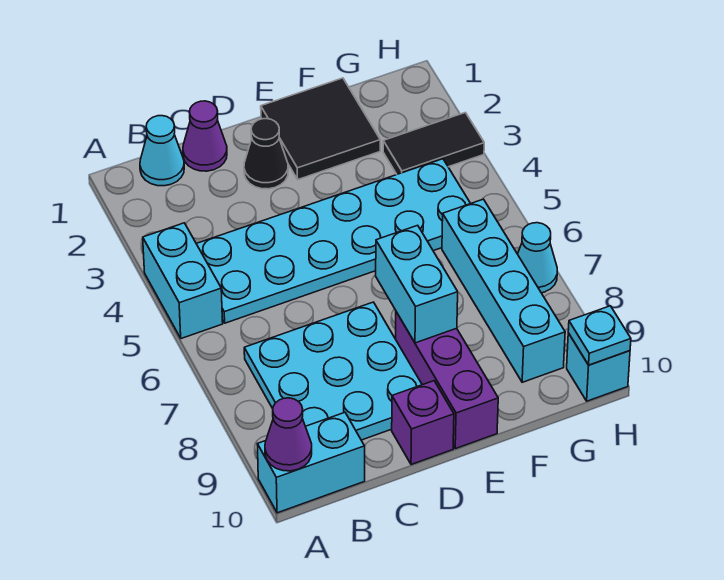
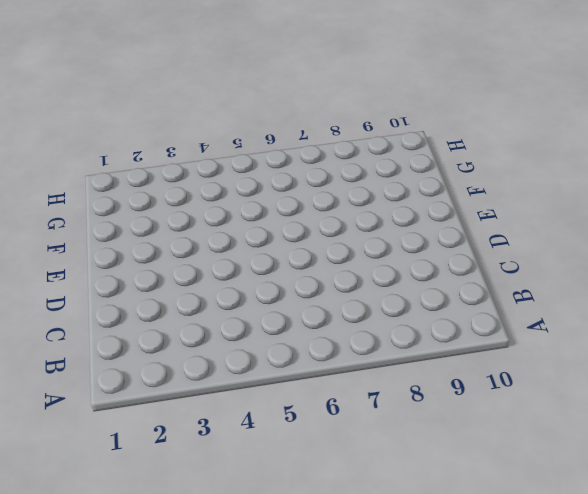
none -> cyan 1x2 brick [143,223,223,339]
none -> cyan 1x2 brick [257,412,365,513]
none -> cyan 1x1 cone [140,116,184,186]

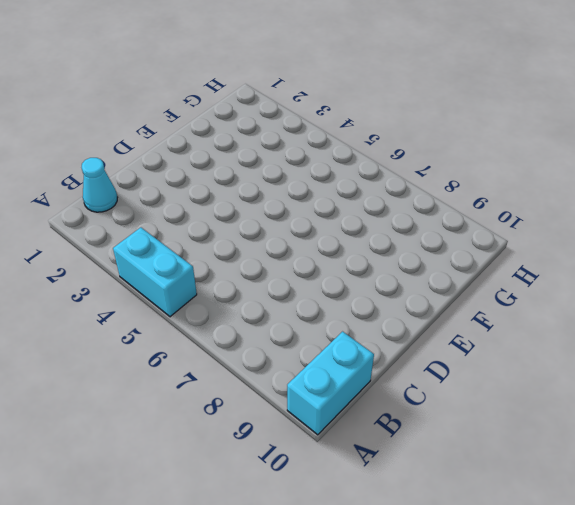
none -> cyan 2x6 plate [196,159,471,323]
none -> cyan 3x3 plate [244,302,422,440]
none -> purple 1x1 cone [183,101,227,171]

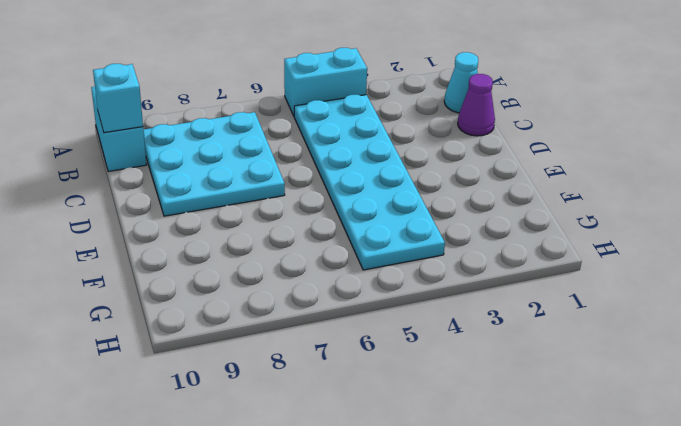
cyan 1x1 brick [93,64,143,133] -> cyan 1x1 brick moved to [567,333,630,401]
none -> black 1x1 cone [244,119,288,189]
none -> purple 1x1 brick [392,381,454,465]
none -> black 2x2 tile [261,78,380,179]

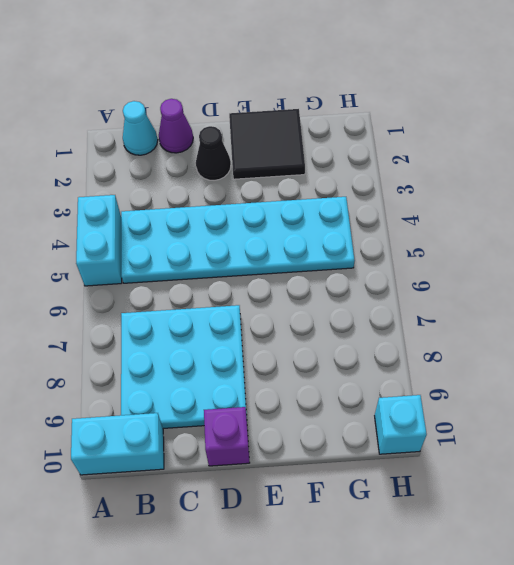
none -> purple 1x3 brick [396,312,498,449]
none -> black 1x2 tile [383,113,484,174]
none -> cyan 1x4 brick [442,199,565,382]

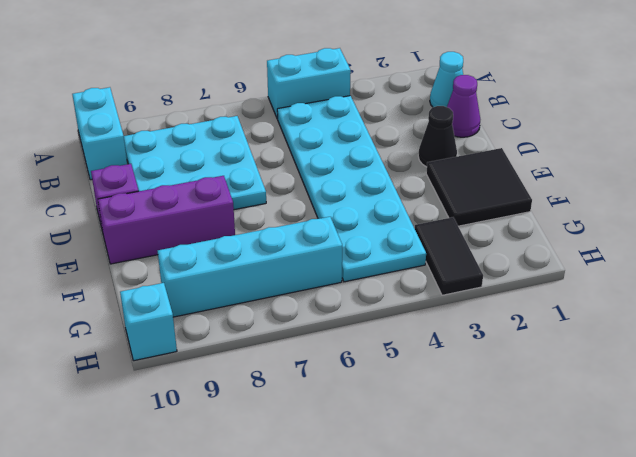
none -> cyan 1x1 cone [518,223,557,293]
none -> purple 1x1 cone [265,398,312,471]
none -> cyan 1x2 brick [376,225,458,343]

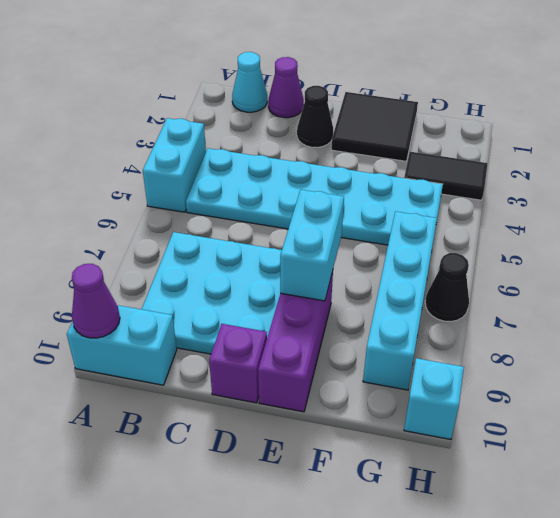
black 1x1 cone [425,253,469,322] -> cyan 1x1 cone [518,223,557,293]
none -> cyan 1x1 plate [568,306,631,365]

